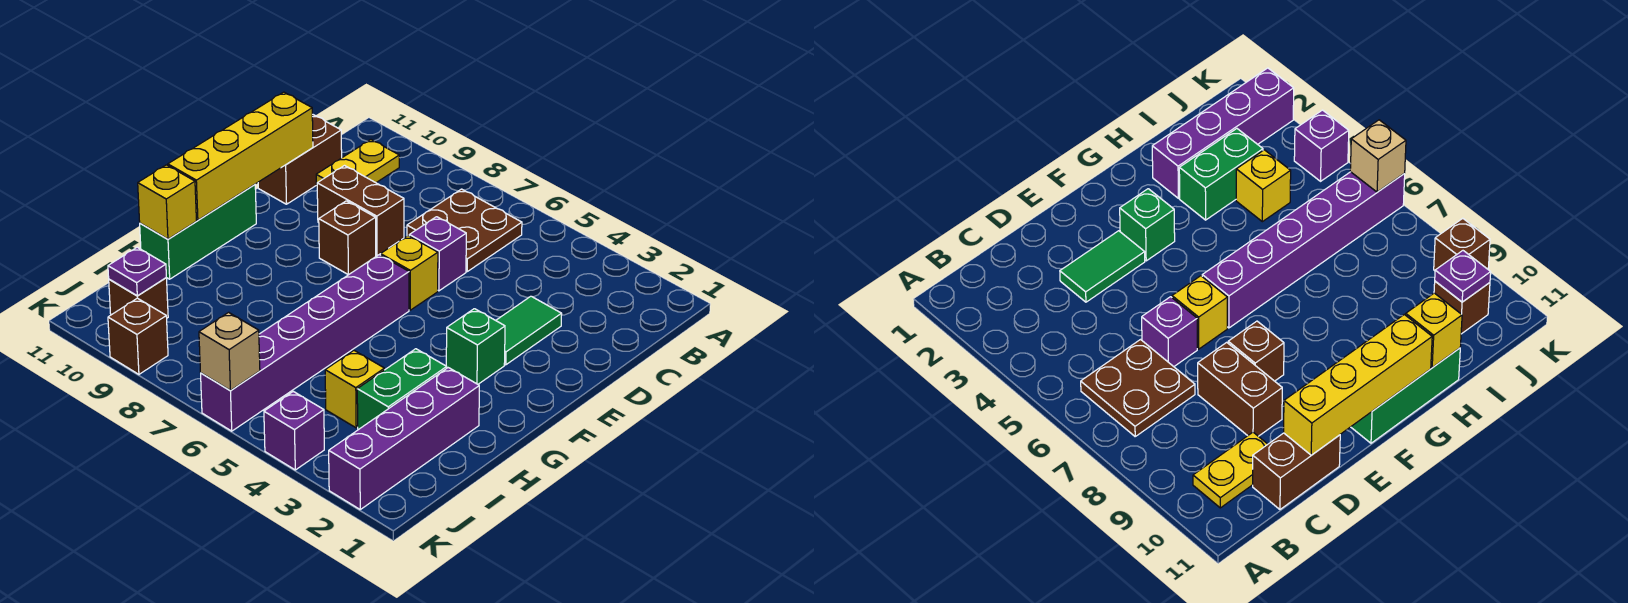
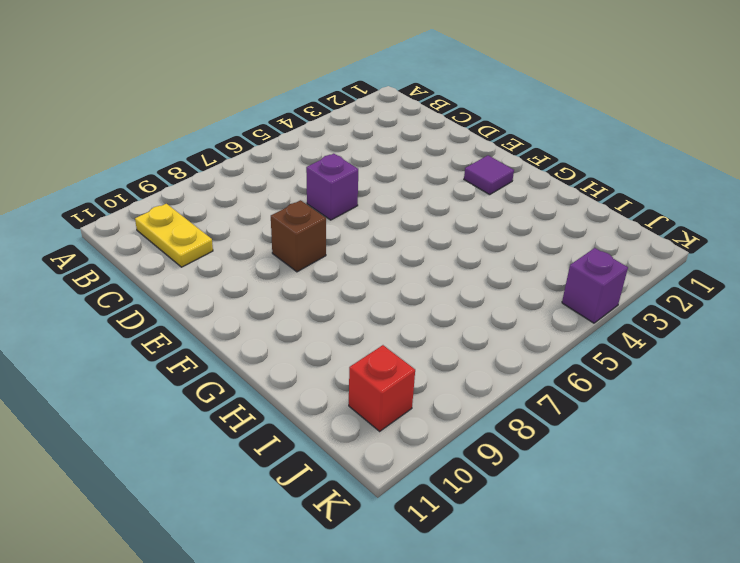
purple 1x1 tile [464,155,514,195] -> none
red 1x1 brick [349,345,415,431] -> brown 1x1 brick [109,278,168,318]
none -> brown 2x2 plate [407,189,522,271]
none -> brown 1x2 brick [258,115,342,204]
none -> green 1x2 tile [496,296,562,365]

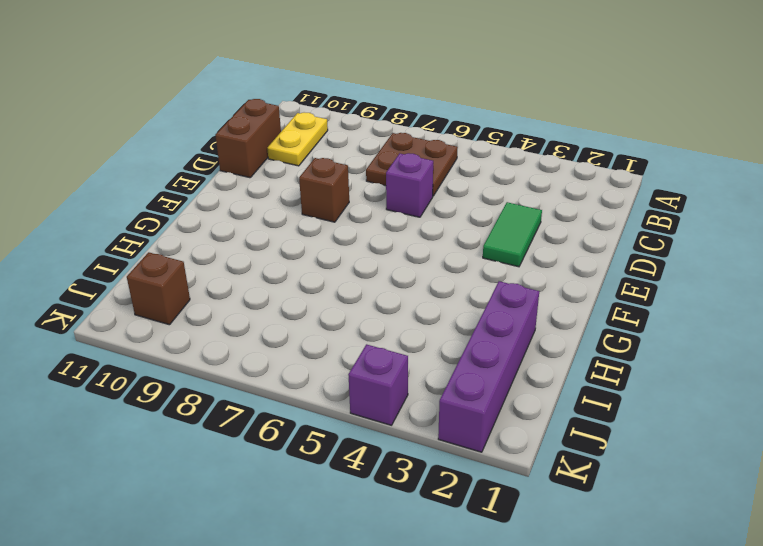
none -> brown 1x2 brick [317,166,404,256]
none -> yellow 1x1 brick [381,236,438,310]
none -> green 1x1 brick [446,309,505,384]

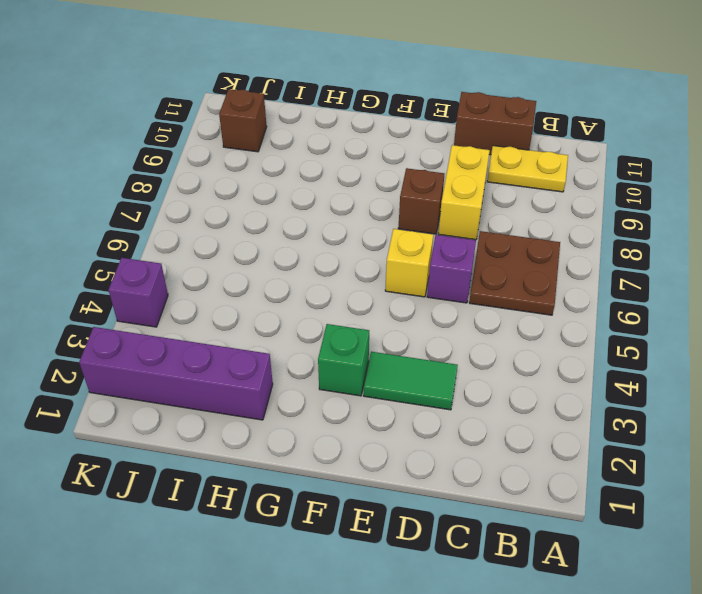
yellow 1x2 brick [438,145,490,240] -> brown 1x2 brick [317,166,404,256]
none -> purple 1x6 brick [201,255,409,431]
none -> green 1x3 brick [140,185,256,279]
none -> green 1x2 brick [357,349,447,429]

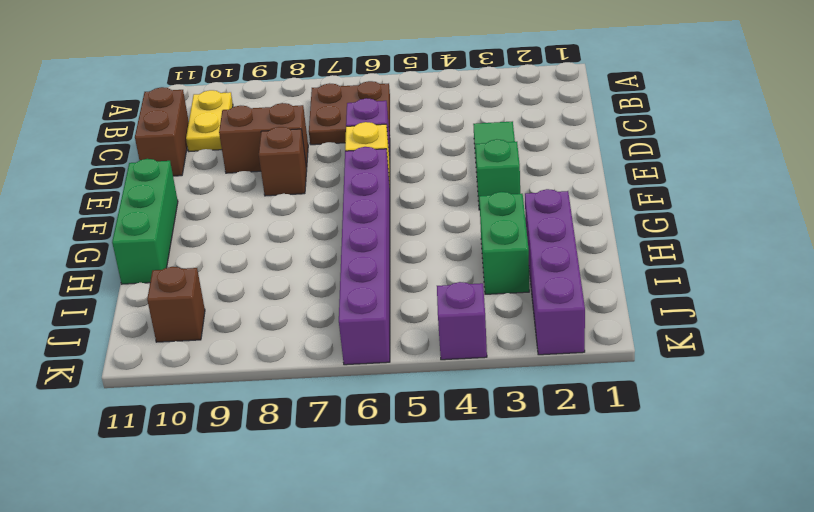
none -> yellow 1x1 brick [325,350,384,428]
none -> brown 1x1 brick [108,298,168,374]
none -> yellow 1x4 brick [168,92,313,220]

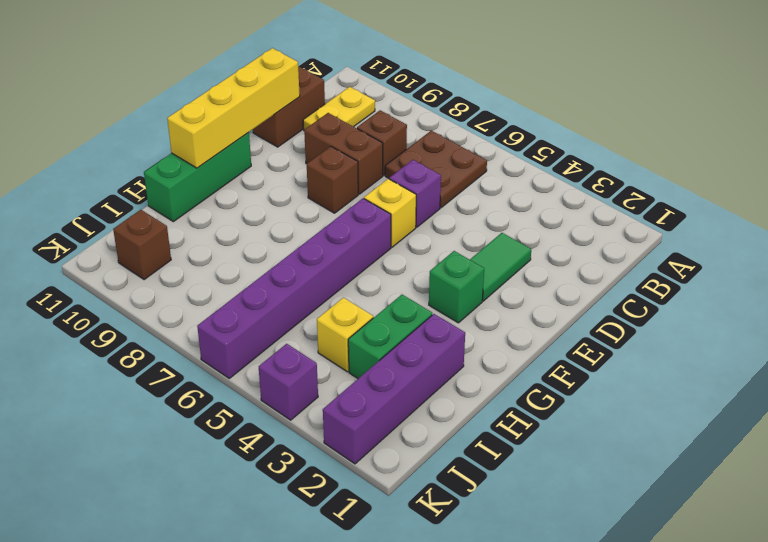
brown 1x1 brick [357,110,407,176] -> brown 1x1 brick moved to [108,298,168,374]
none -> yellow 1x1 brick [138,165,196,239]
none -> purple 1x1 plate [108,247,166,296]
none -> tan 1x1 brick [199,312,260,390]

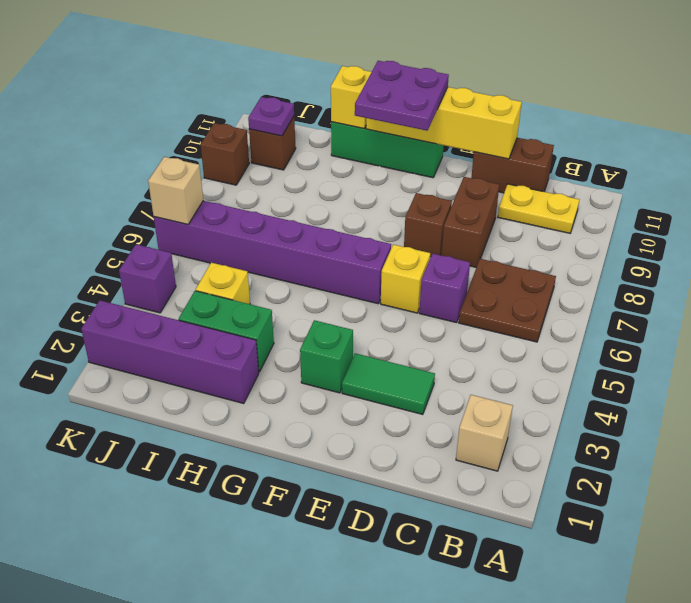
tan 1x1 brick [456,395,513,471] -> none
purple 2x2 plate [355,61,449,131] -> none

